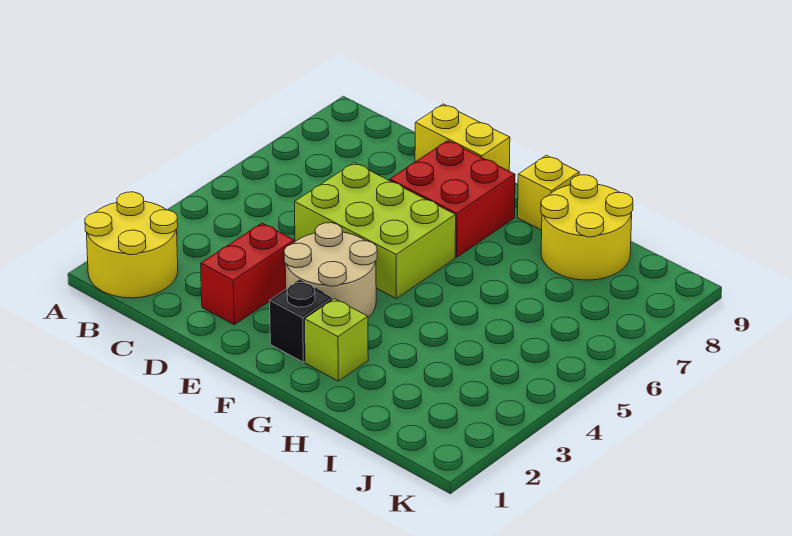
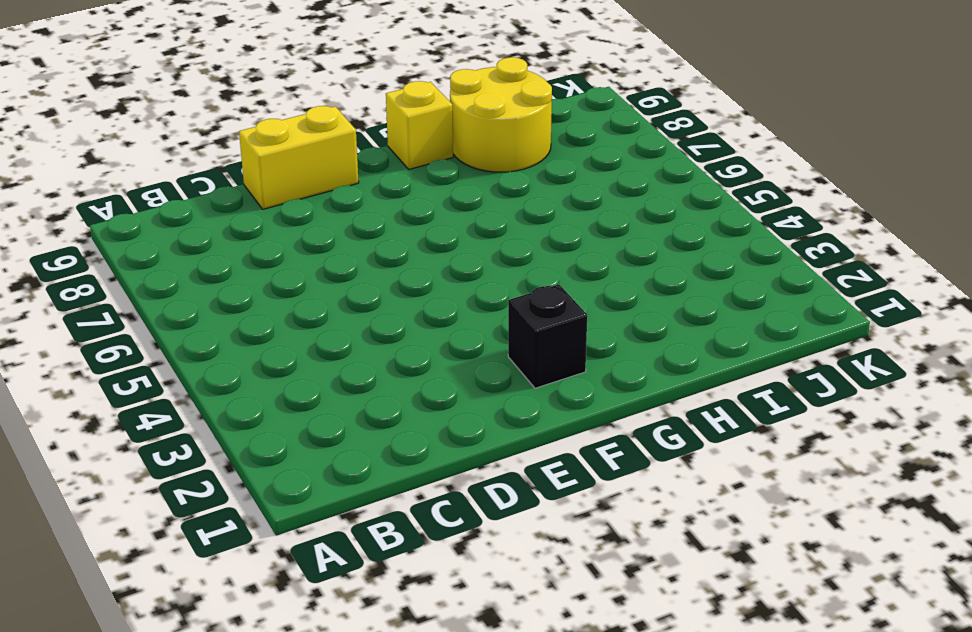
none -> yellow 2x2 round brick [85,192,178,298]
none -> red 1x2 brick [201,223,295,325]

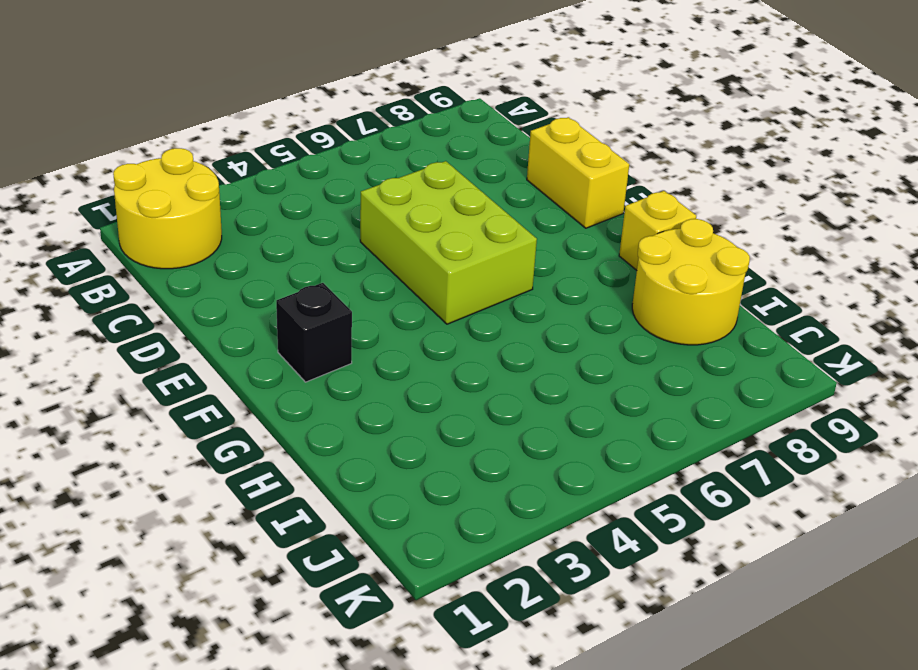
none -> red 1x2 brick [201,223,295,325]
none -> tan 2x2 round brick [284,223,377,317]

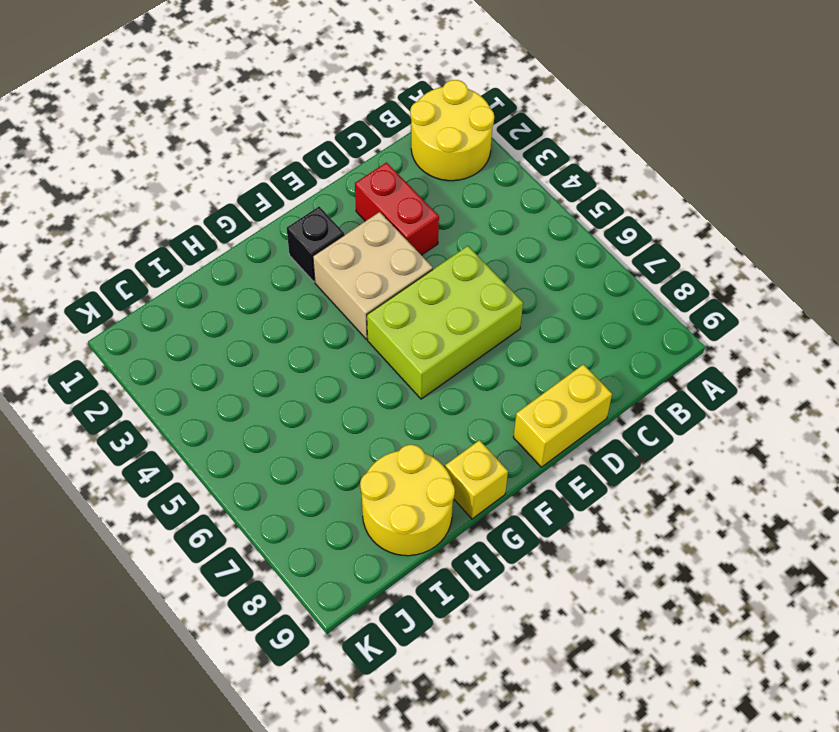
tan 2x2 brick [313,212,433,339] -> tan 2x2 round brick [284,223,377,317]
none -> red 2x2 brick [390,141,515,257]
none -> lime 1x1 brick [305,299,368,381]

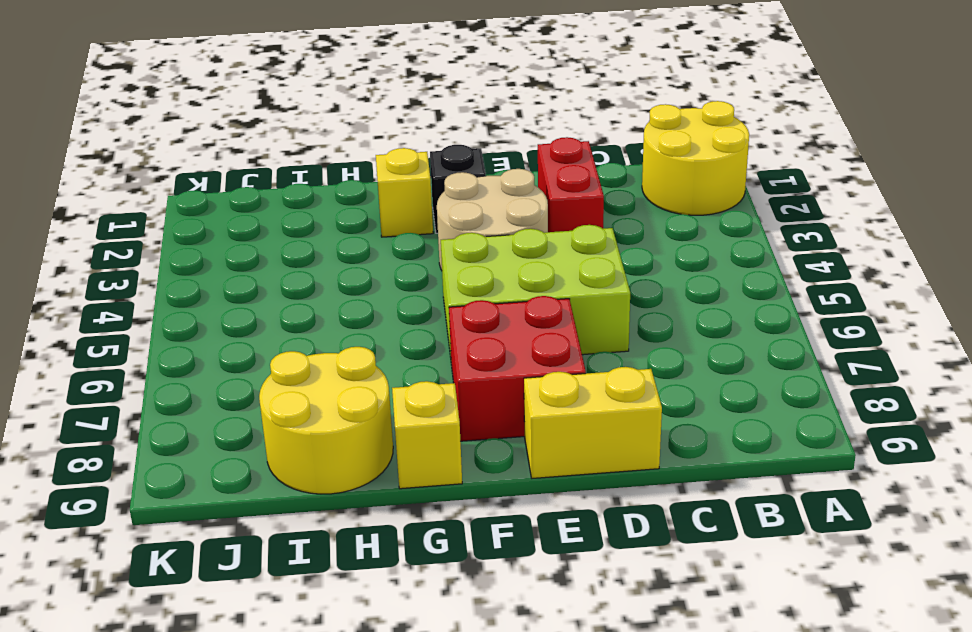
yellow 1x1 brick [376,148,433,237] -> lime 1x1 brick [305,299,368,381]

